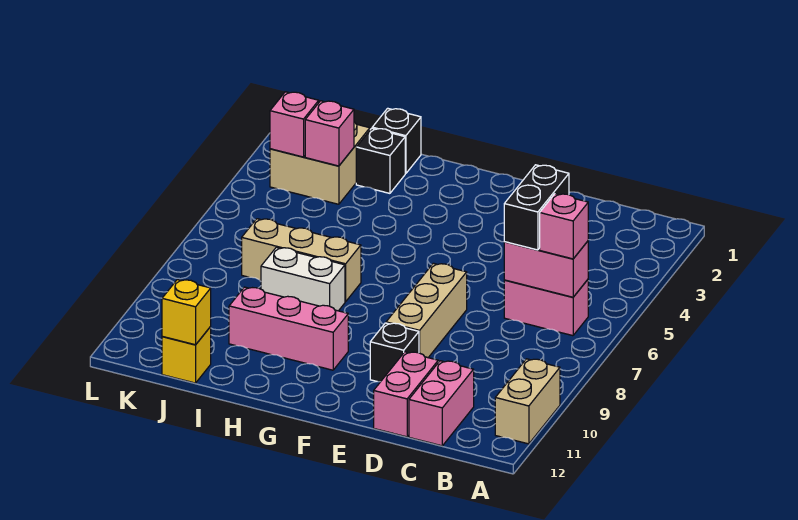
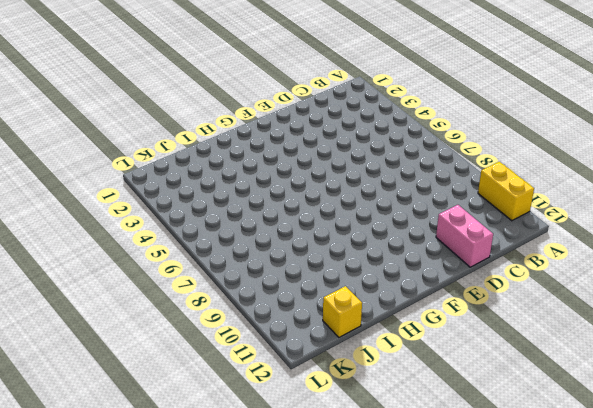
yellow 1x2 brick [478,162,534,221] -> tan 1x2 brick [495,359,560,444]
none -> pink 1x2 brick [504,280,588,336]
none -> pink 1x2 brick [409,361,474,446]
none -> tan 1x3 brick [386,263,467,358]

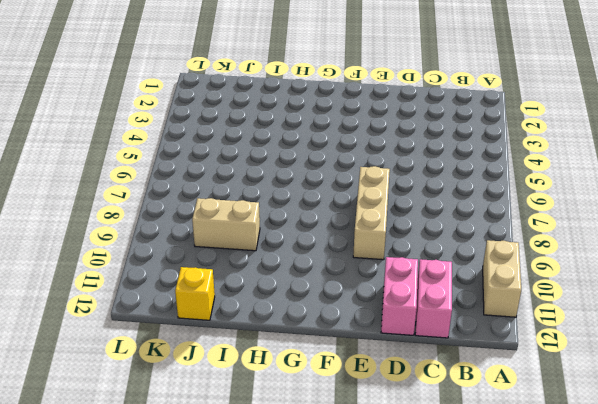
tan 1x2 brick [192,198,260,251] -> none
none -> pink 1x2 brick [504,280,588,336]
none -> black 1x1 brick [370,323,419,382]
none -> pink 1x3 brick [229,287,348,370]

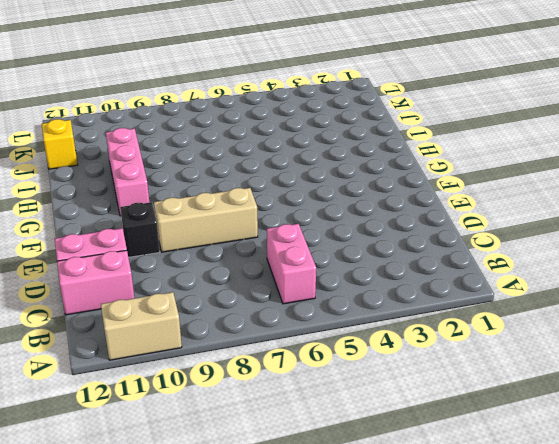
none -> tan 1x3 brick [242,219,361,302]
none -> white 1x2 brick [261,247,345,311]
none -> black 1x1 brick [372,108,421,174]

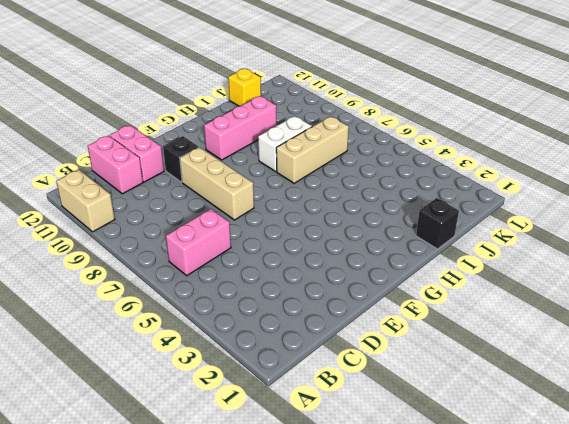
none -> black 1x1 brick [356,128,405,193]
none -> tan 2x2 brick [270,122,370,204]
none -> pink 1x2 brick [504,241,588,297]

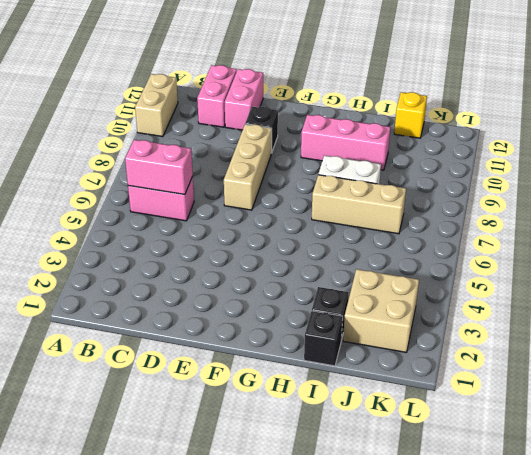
none -> pink 1x1 brick [305,101,354,166]
none -> yellow 1x1 brick [162,280,211,345]
none -> pink 1x1 brick [270,92,319,157]

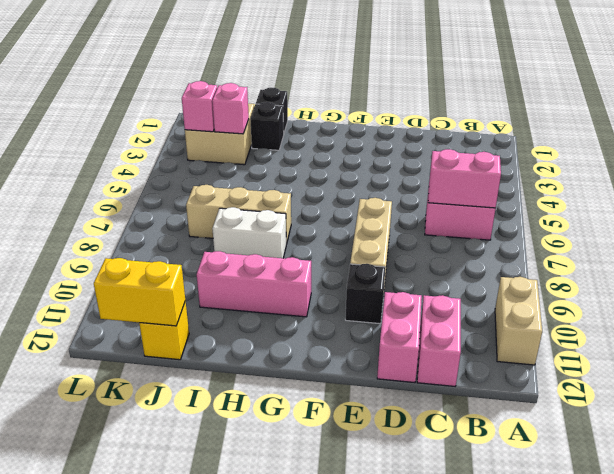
yellow 1x2 brick [94,258,185,326] -> yellow 1x1 brick [162,280,211,345]
none -> pink 1x1 brick [540,194,588,259]
none -> black 1x2 brick [504,165,569,250]

